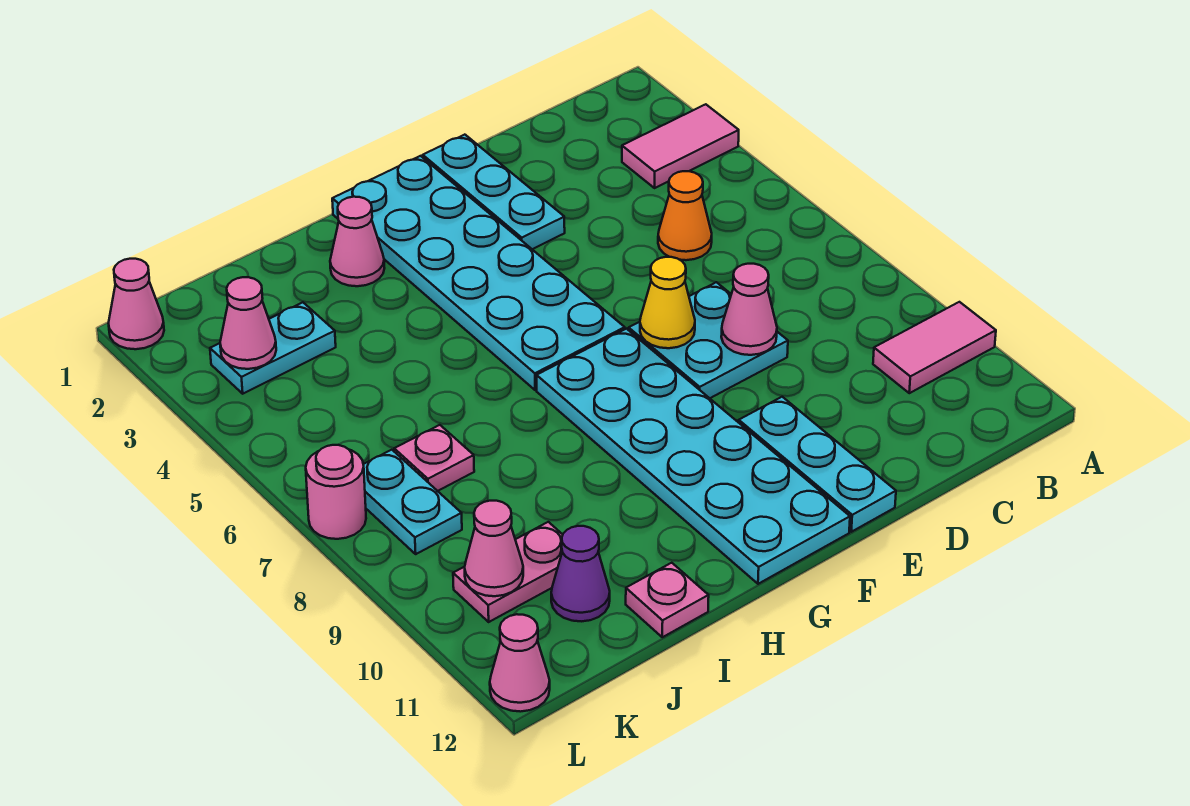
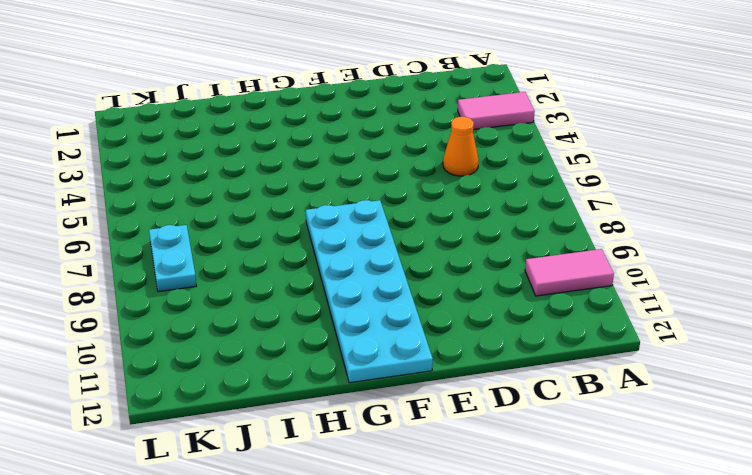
none -> cyan 2x2 plate [629,282,788,398]
none -> cyan 1x3 plate [423,135,565,249]
none -> cyan 1x3 plate [739,397,896,532]

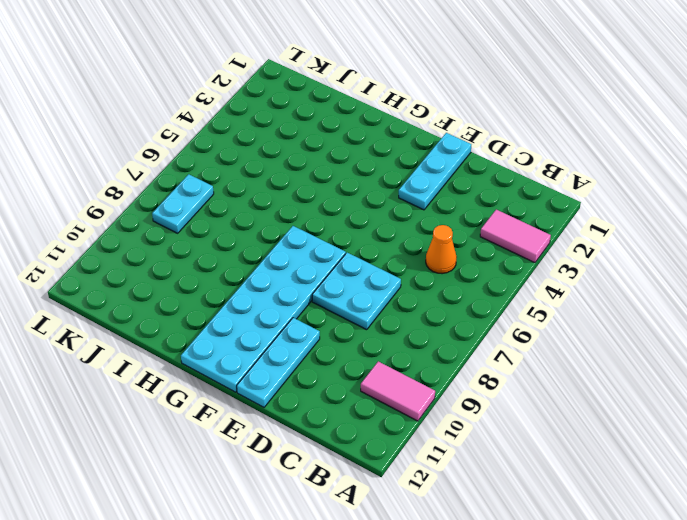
none -> cyan 2x6 plate [332,156,625,390]
none -> pink 1x1 cone [330,197,384,286]
none -> pink 1x1 plate [626,563,709,637]

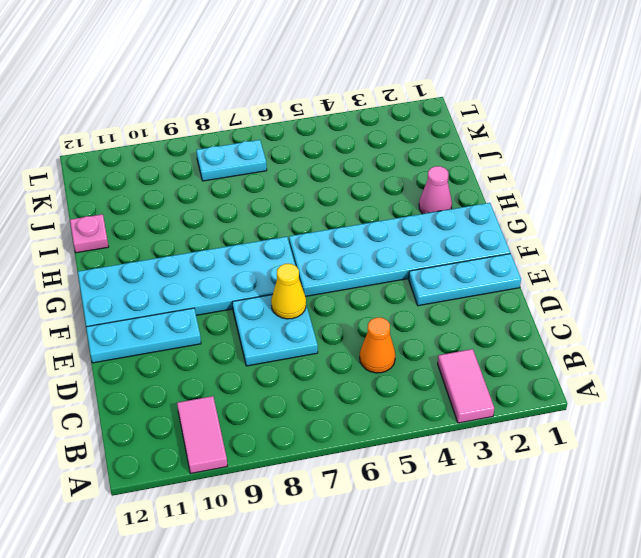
none -> cyan 1x2 plate [210,302,336,394]
none -> pink 1x1 plate [394,425,474,491]
none -> pink 1x2 plate [453,522,563,622]

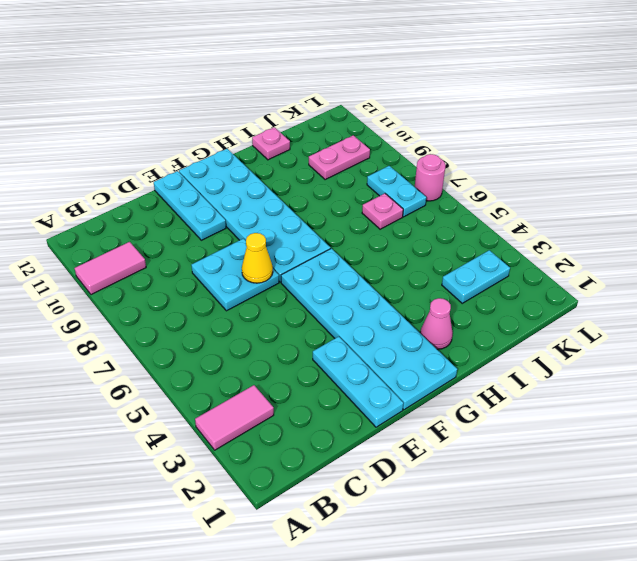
none -> orange 1x1 cone [658,171,712,260]
none -> purple 1x1 cone [551,526,610,621]
none -> pink 1x1 cone [109,259,164,349]

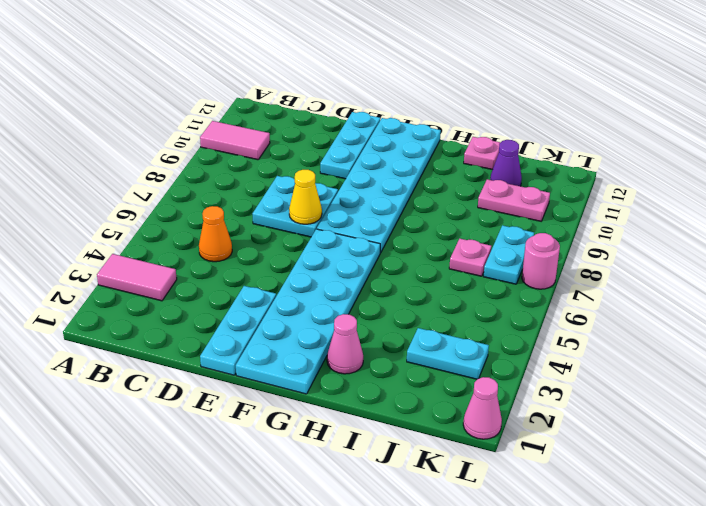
none -> pink 1x1 cone [490,614,550,712]
none -> pink 1x1 cone [721,264,777,355]
none -> pink 1x1 cone [220,277,276,369]

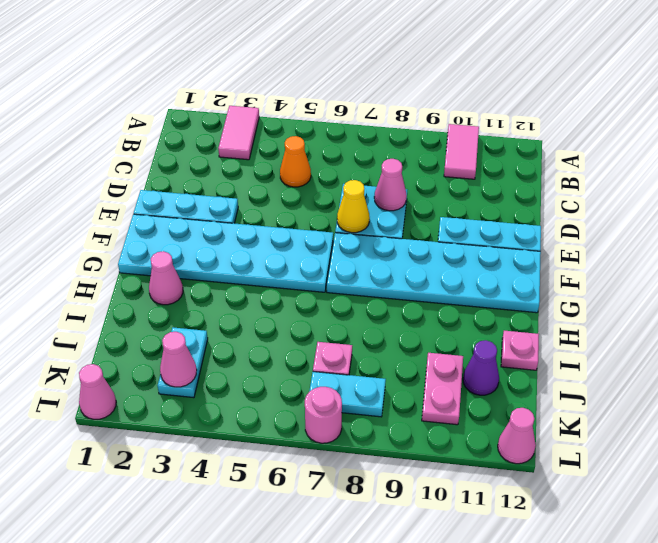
none -> pink 1x1 cone [465,501,523,596]

